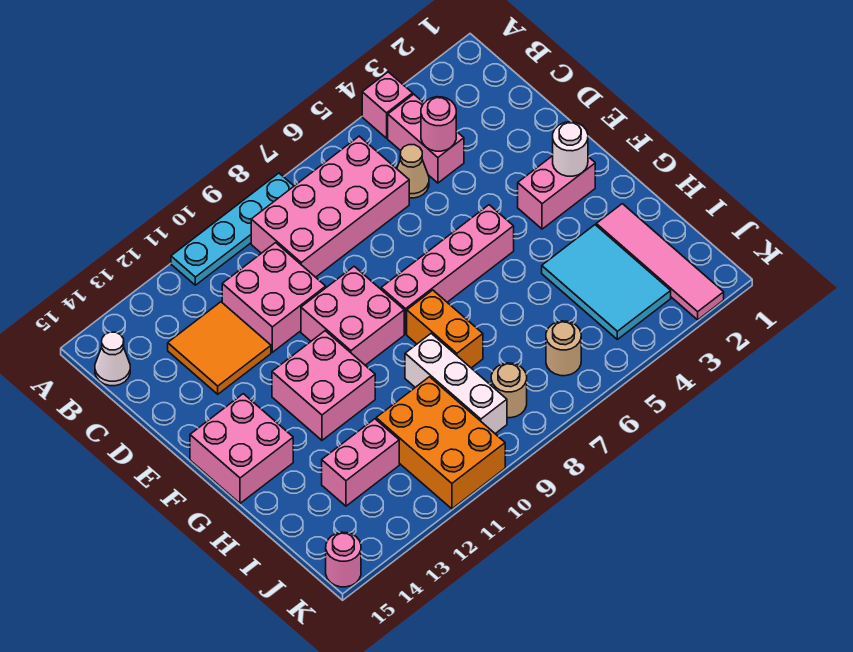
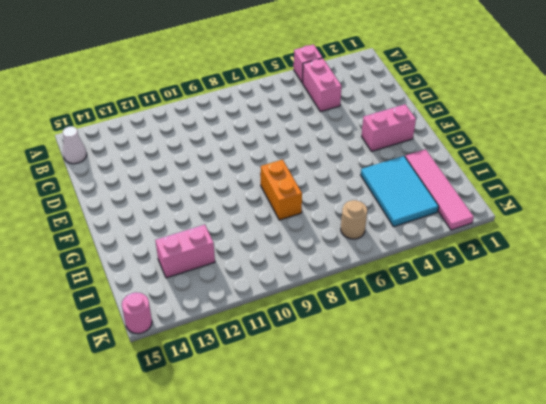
none -> cyan 1x4 plate [171,173,294,285]
none -> pink 2x4 brick [251,136,409,277]
none -> tan 1x1 cone [397,145,429,198]

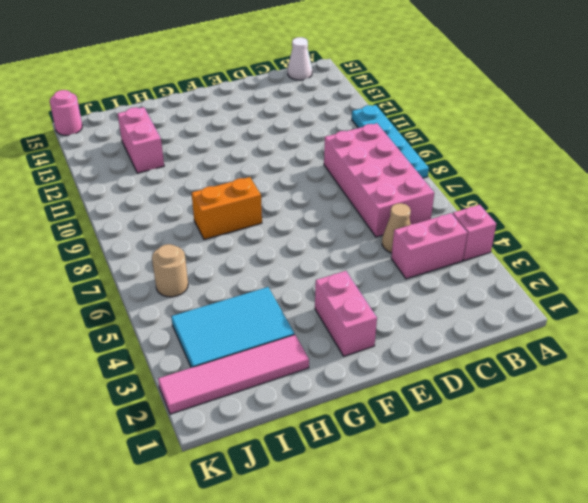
none -> pink 2x2 brick [222,243,326,352]
none -> orange 2x2 tile [168,302,271,394]
none -> pink 2x2 brick [301,266,404,365]

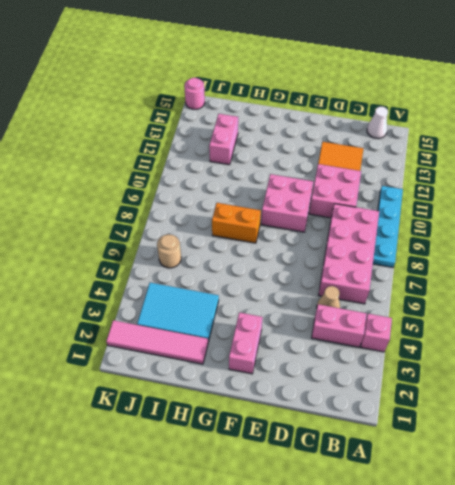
none -> pink 1x4 brick [381,205,514,334]
none -> pink 2x2 brick [272,331,375,440]
none -> pink 2x2 brick [190,394,293,503]

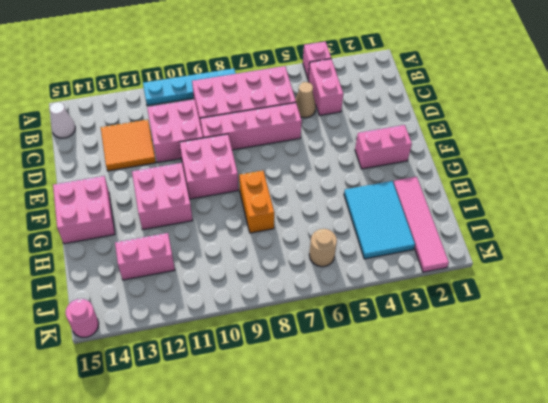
pink 1x4 brick [200,103,302,150] -> pink 1x4 brick moved to [381,205,514,334]
none -> white 1x3 brick [405,334,507,434]
none -> orange 2x3 brick [376,377,505,509]
none -> tan 1x1 round brick [491,363,527,418]

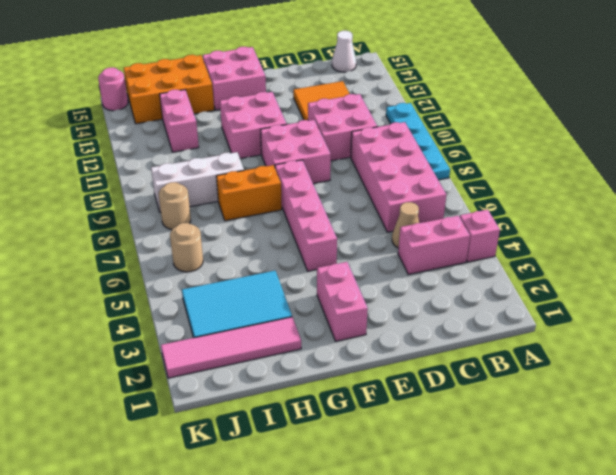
orange 2x3 brick [124,55,214,124] -> orange 2x3 brick moved to [376,377,505,509]
none -> pink 1x1 round brick [421,97,456,151]
none -> white 1x1 round brick [553,122,588,176]

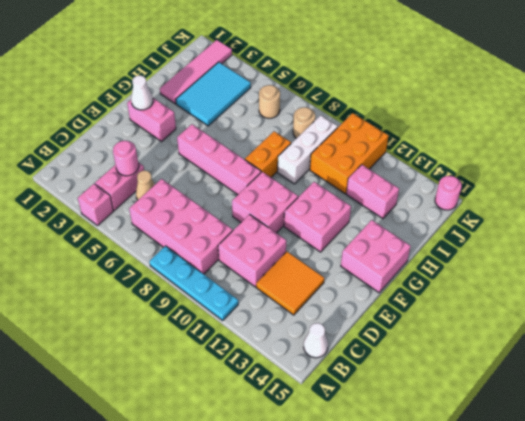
white 1x1 cone [131,75,153,110] -> white 1x1 round brick [553,122,588,176]

